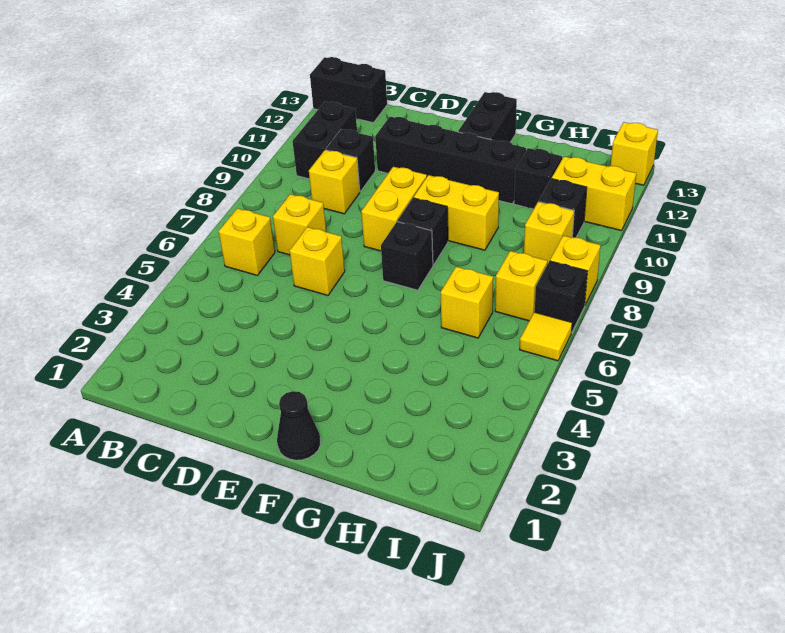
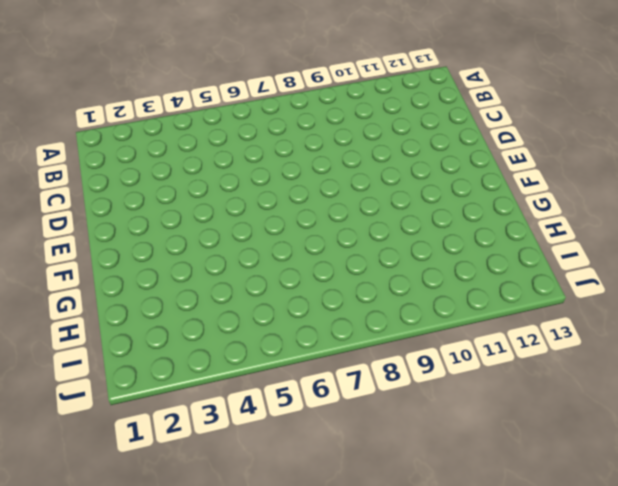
none -> black 1x2 brick [310,57,387,123]
none -> yellow 1x1 brick [219,208,275,275]
none -> black 1x2 brick [292,102,357,179]

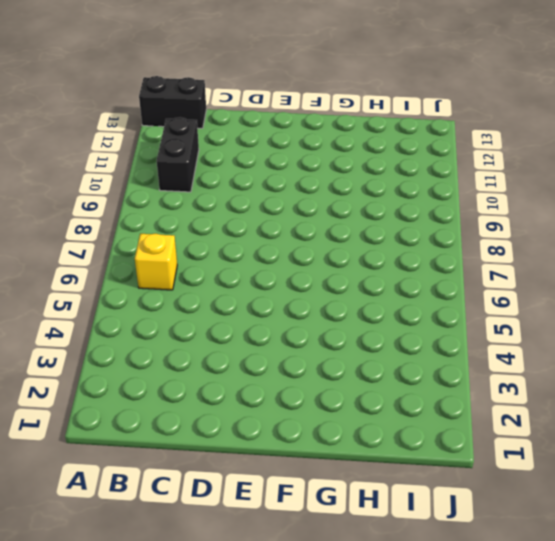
none -> yellow 1x1 brick [273,194,326,255]
none -> yellow 1x1 brick [309,150,360,214]
none -> black 1x1 brick [326,129,375,191]

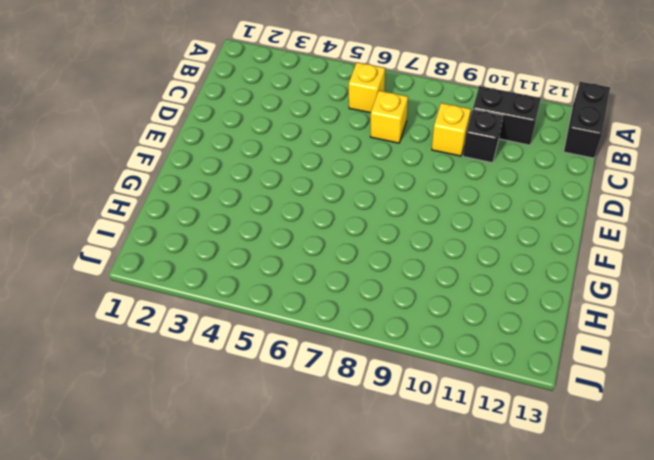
none -> yellow 1x1 brick [290,227,345,296]
none -> black 1x4 brick [375,117,526,204]
none -> yellow 1x2 brick [361,167,427,251]

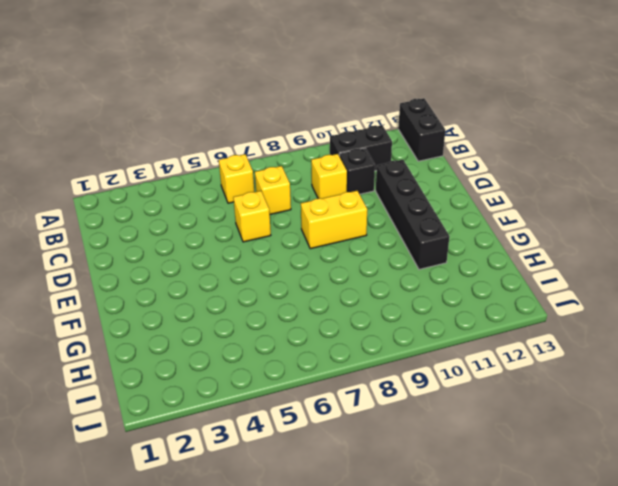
none -> black 1x1 cone [277,391,320,460]
none -> black 1x1 brick [381,222,433,290]
none -> black 1x1 brick [398,198,448,265]

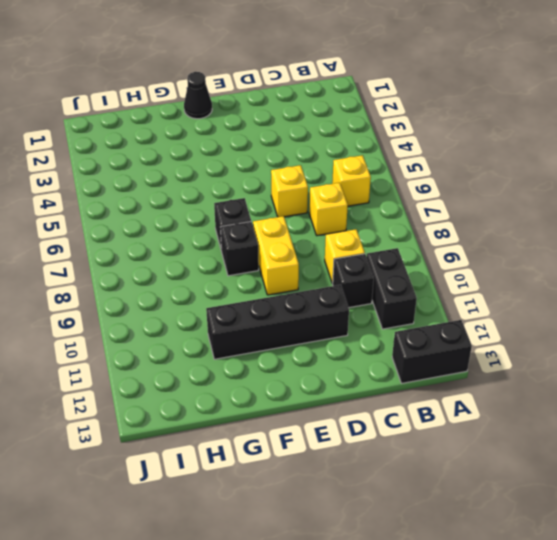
none -> yellow 1x2 brick [414,175,499,250]
none -> black 1x2 brick [458,92,517,142]
none -> yellow 1x1 brick [441,267,493,338]

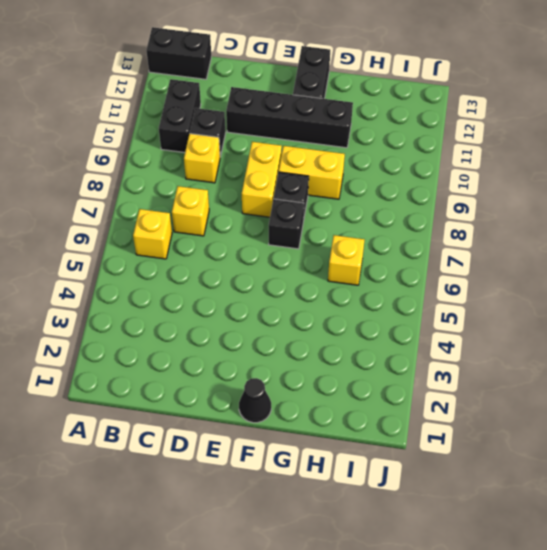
none -> yellow 1x1 brick [290,227,345,296]
none -> black 1x1 brick [514,148,562,209]
none -> yellow 1x1 brick [495,251,547,321]

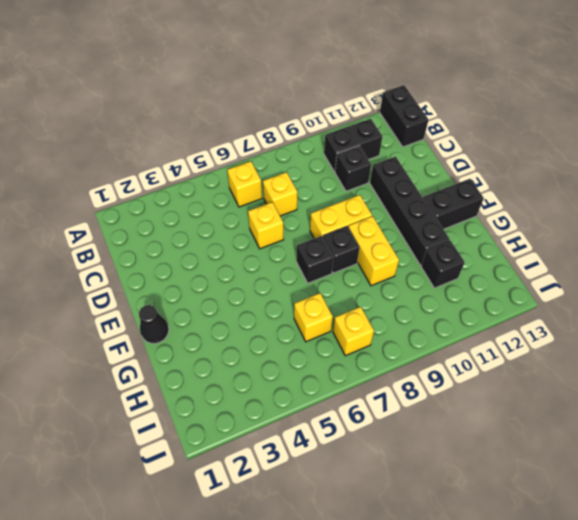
none -> yellow 1x1 brick [309,150,360,214]
none -> yellow 1x1 brick [524,202,574,264]
none -> black 1x1 brick [539,179,587,238]

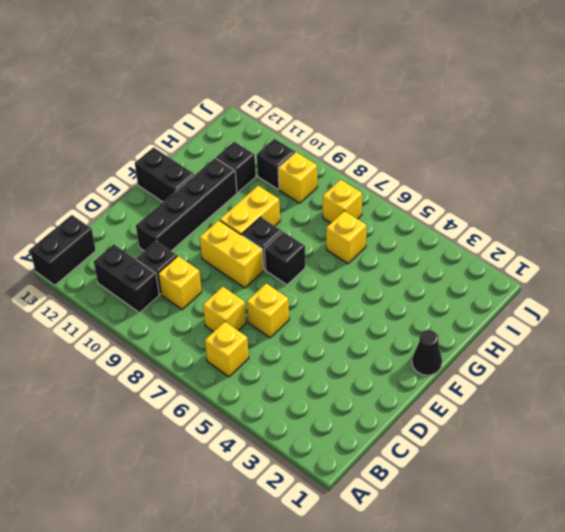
none -> yellow 1x2 brick [552,156,636,231]
none -> yellow 1x1 tile [520,312,572,361]
none -> black 1x1 brick [535,261,588,333]

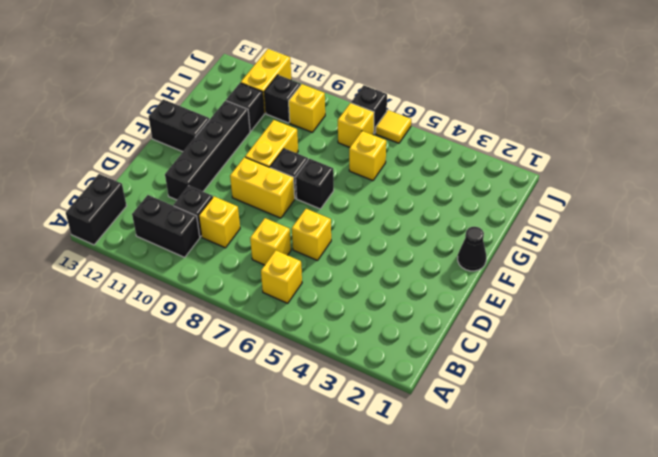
none -> yellow 1x1 brick [550,236,600,305]
none -> yellow 1x1 brick [611,122,658,185]

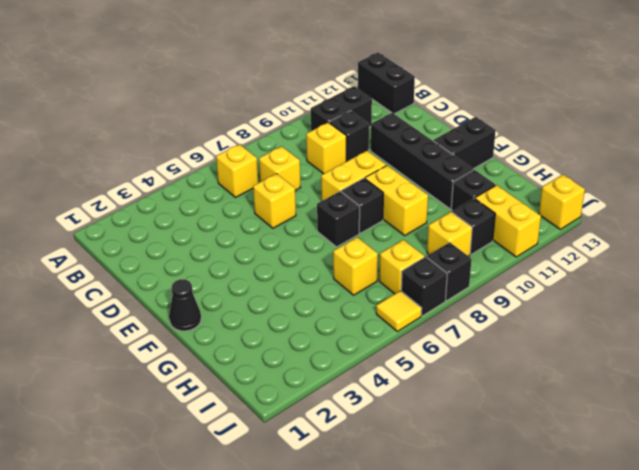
black 1x1 brick [427,242,471,301] -> yellow 1x1 brick [550,236,600,305]

